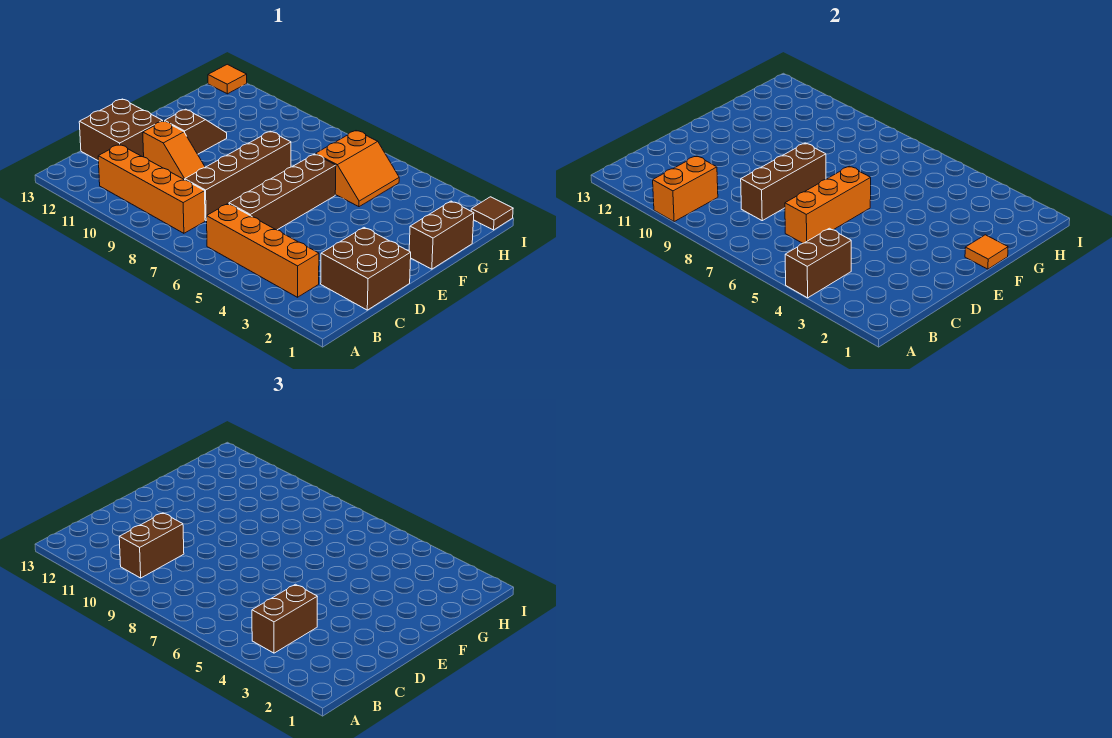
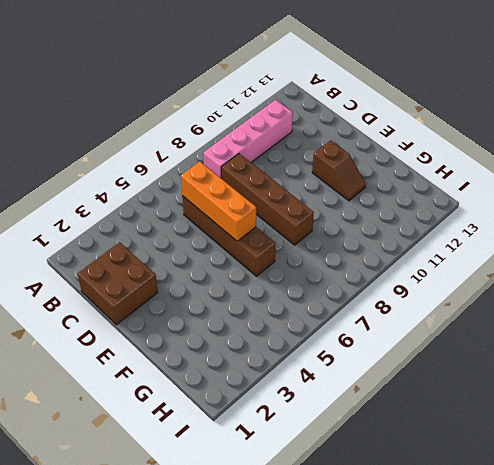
pink 1x4 brick [203,100,293,179] -> orange 1x4 brick [98,144,205,233]
none -> orange 1x4 brick [206,204,319,297]
none -> brown 2x2 brick [79,99,162,160]
none -> orange 1x2 slope [143,121,205,180]

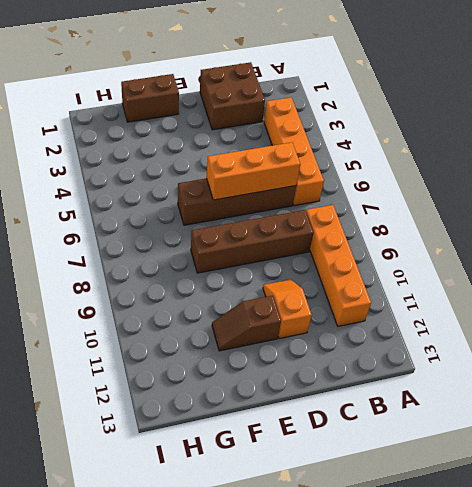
none -> brown 2x2 brick [79,99,162,160]
none -> orange 2x2 slope [315,131,399,207]
none -> brown 1x1 tile [471,197,513,230]

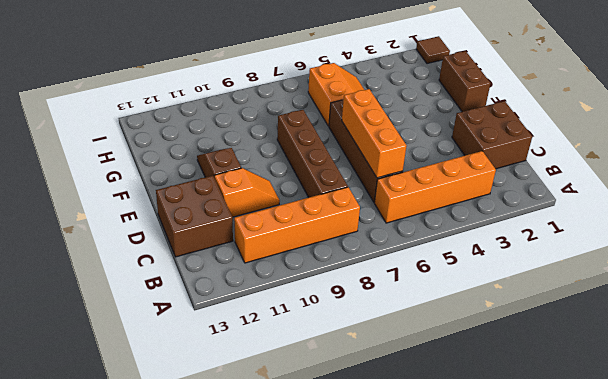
none -> orange 1x1 tile [208,64,247,94]
none -> brown 1x2 brick [785,228,851,298]
none -> orange 1x2 brick [653,156,718,222]

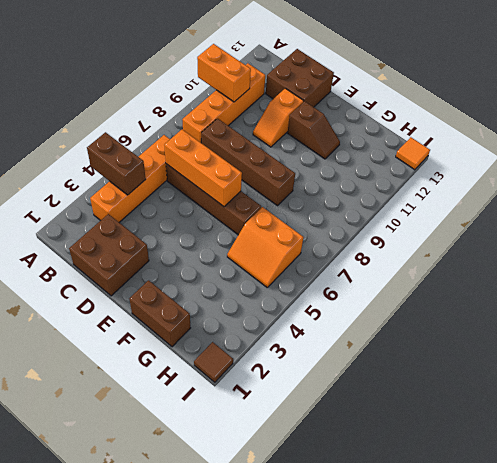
none -> brown 1x3 brick [741,143,826,221]
none -> orange 1x1 tile [965,235,1008,269]
none -> brown 1x2 brick [252,584,317,653]

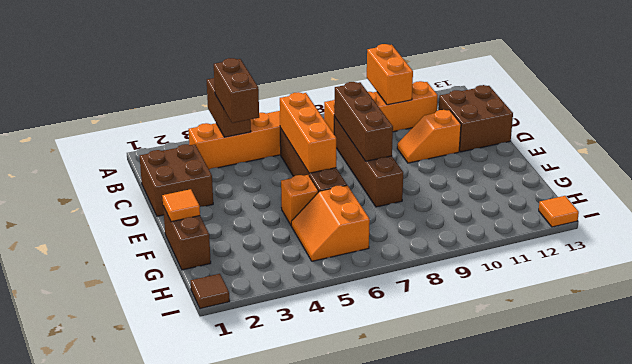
orange 1x1 brick [281,175,318,225] -> none
none -> brown 1x2 slope [165,109,227,154]
none -> brown 1x2 brick [119,513,184,578]

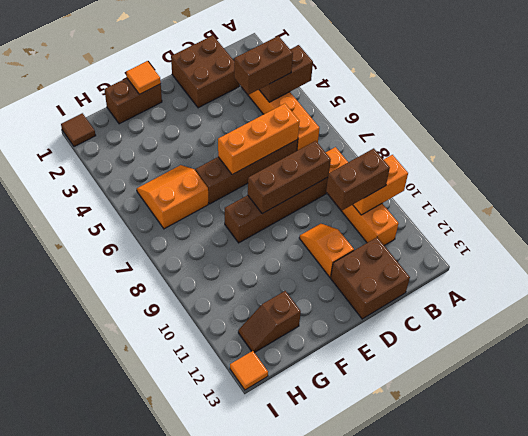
brown 1x2 slope [238,291,301,353] -> brown 1x2 slope moved to [165,109,227,154]

